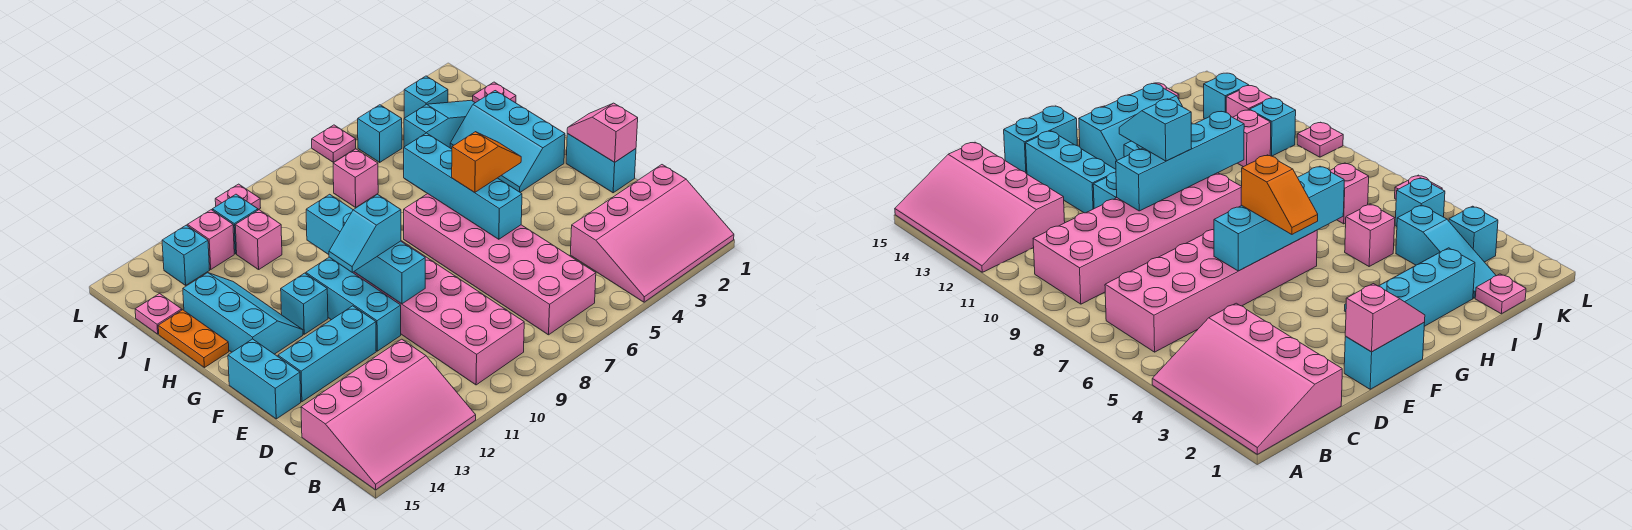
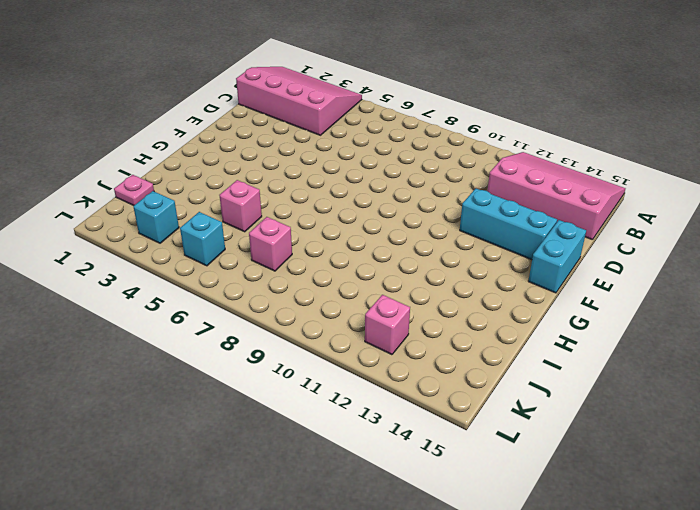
none -> pink 2x6 brick [404,194,596,335]
none -> pink 2x6 brick [353,241,524,385]
none -> cyan 1x2 brick [566,134,636,193]
none -> cyan 1x3 brick [306,257,401,351]

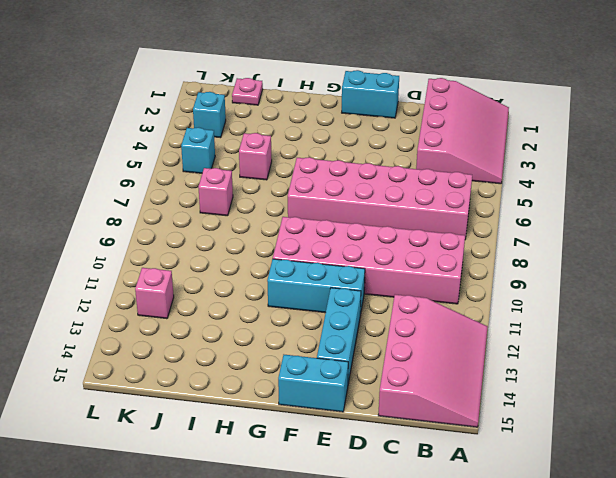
none -> cyan 2x3 slope [450,91,565,192]
none -> cyan 1x1 brick [281,273,328,334]
none -> cyan 2x3 slope [183,273,303,354]
none -> orange 1x2 plate [158,310,229,368]

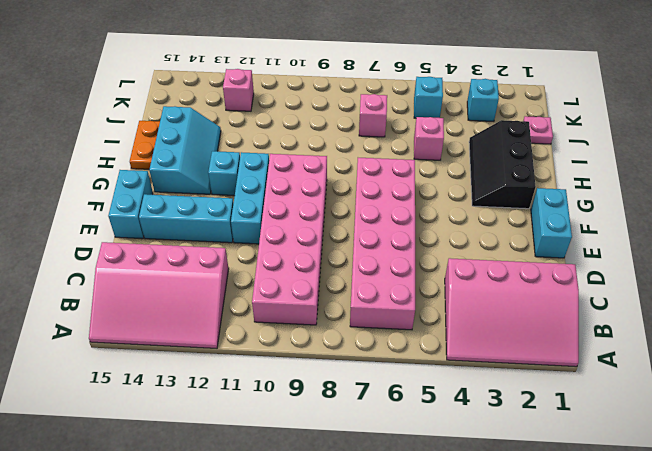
black 2x3 slope [469,120,536,209] -> cyan 2x3 slope [450,91,565,192]
none -> cyan 1x3 slope [404,100,475,148]
none -> pink 1x1 brick [235,210,282,270]
none -> pink 1x1 plate [135,294,182,334]
none -> cyan 1x1 brick [212,194,258,254]

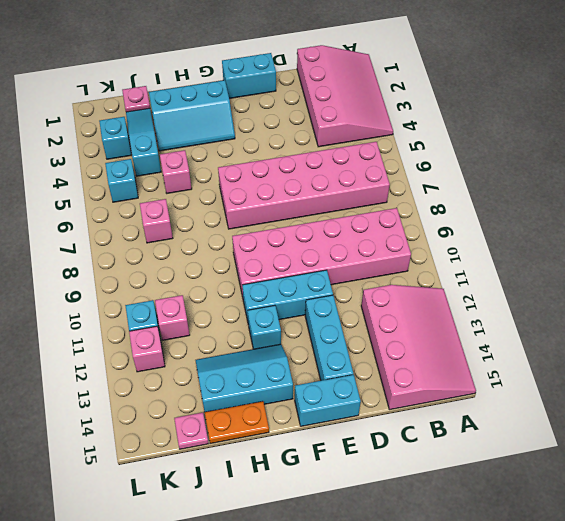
none -> cyan 1x1 brick [162,225,209,285]
none -> pink 1x1 plate [312,125,356,162]
none -> pink 1x1 plate [215,184,261,210]
none -> pink 1x2 slope [567,103,638,162]

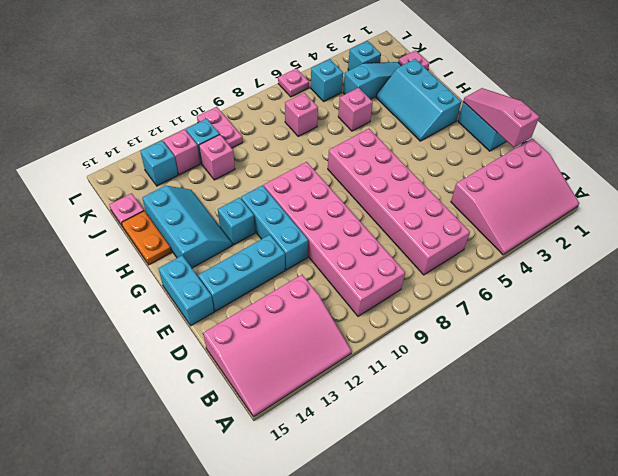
pink 1x3 slope [463,88,539,148] -> pink 1x2 slope [567,103,638,162]
pink 1x2 plate [197,107,243,148] -> pink 1x1 plate [215,184,261,210]
none -> cyan 1x4 brick [404,133,522,239]
none -> cyan 1x4 brick [306,194,425,304]
none -> orange 1x2 slope [452,132,521,193]
none -> cyan 1x2 slope [329,195,401,273]

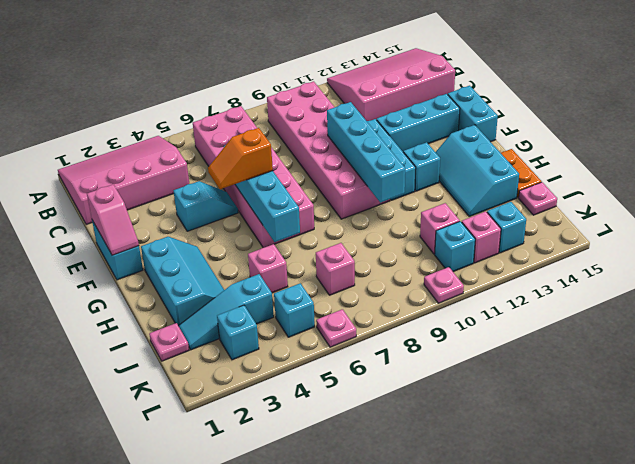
cyan 1x2 slope [174,181,238,231] -> cyan 1x2 slope moved to [329,195,401,273]

